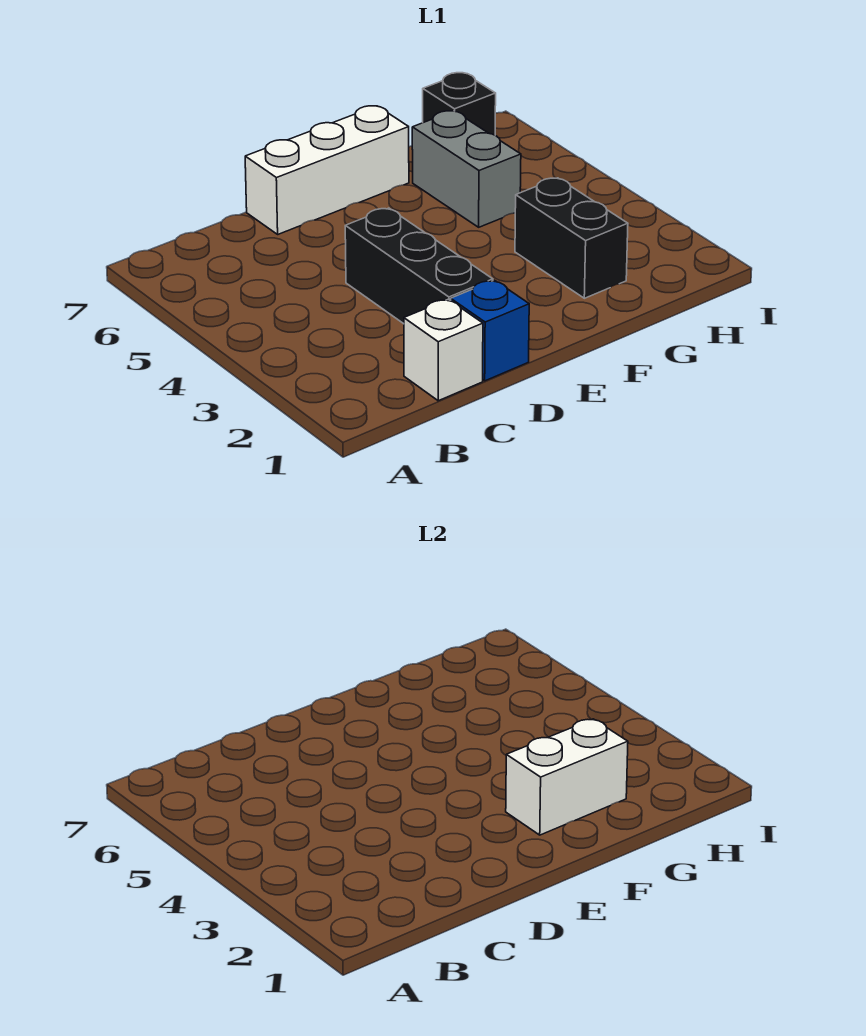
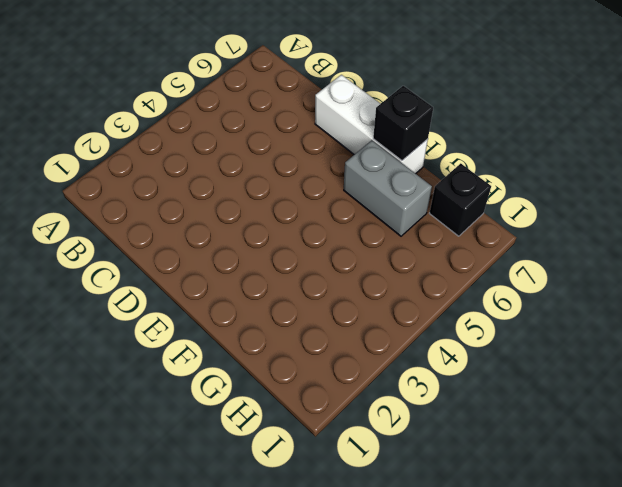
grey 1x2 brick [344,140,432,236] -> grey 1x2 brick turned to [412,111,521,227]
black 1x1 brick [373,86,433,160] -> none
none -> white 1x1 brick [404,299,483,401]
none -> blue 1x1 brick [451,280,529,381]

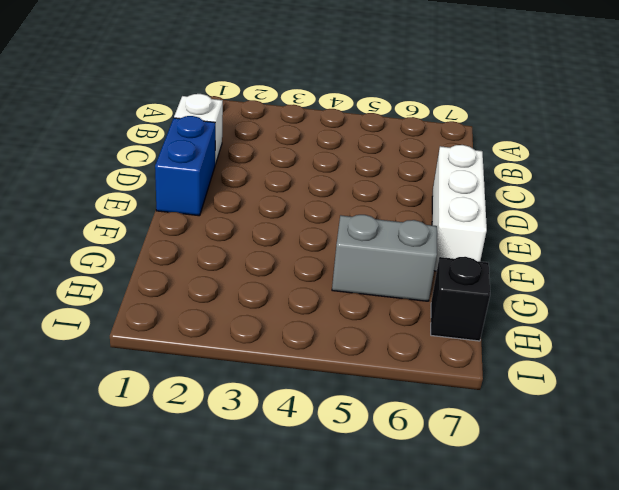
blue 1x2 brick [155,116,215,216] -> blue 1x1 brick [451,280,529,381]
none -> black 1x3 brick [345,208,493,324]
none -> black 1x2 brick [515,178,628,298]

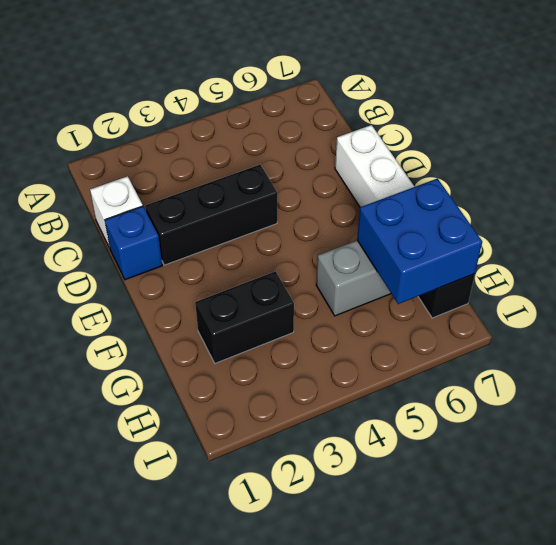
blue 2x2 brick [357,178,482,304] -> none
none -> white 1x2 brick [506,719,628,835]

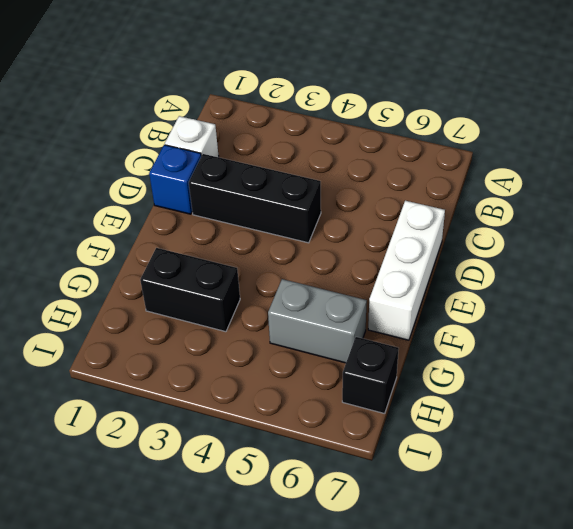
none -> white 1x2 brick [506,719,628,835]

